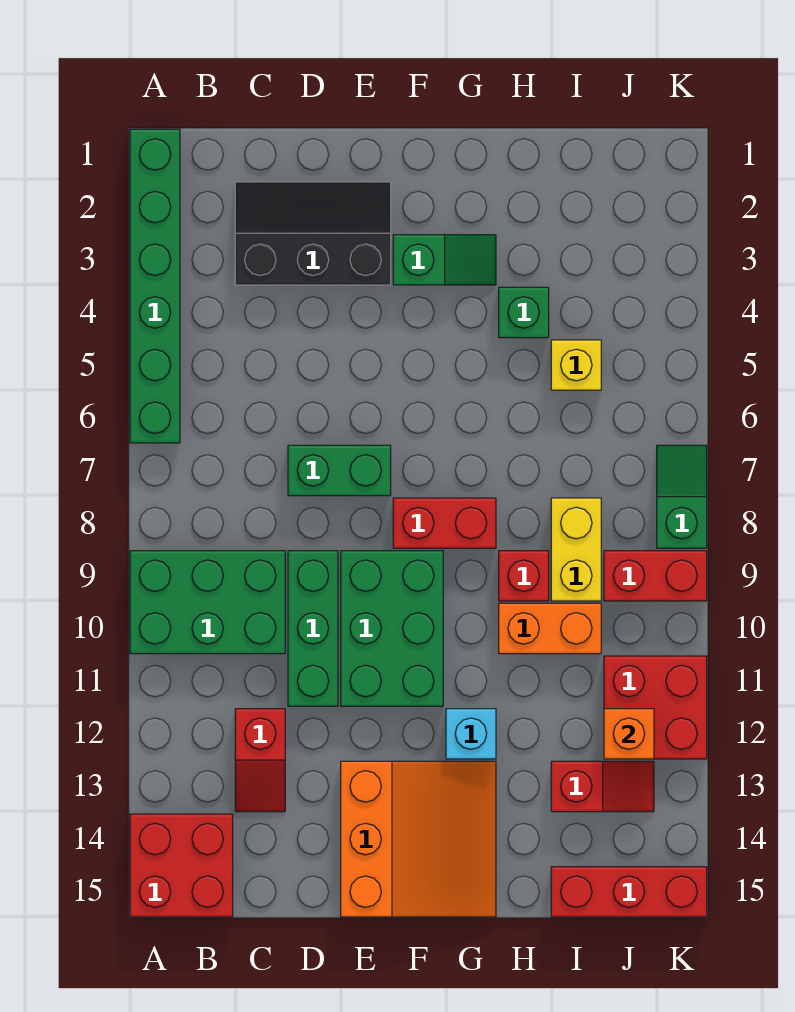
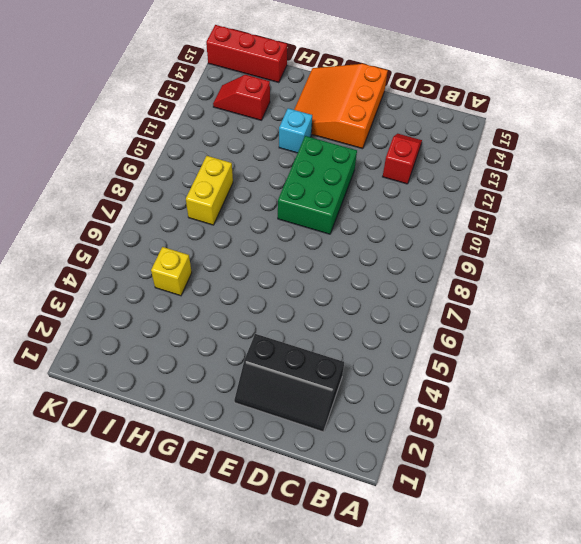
none -> green 1x6 brick [130,129,180,443]
none -> green 2x3 brick [130,551,285,654]
none -> red 2x2 brick [130,814,233,917]

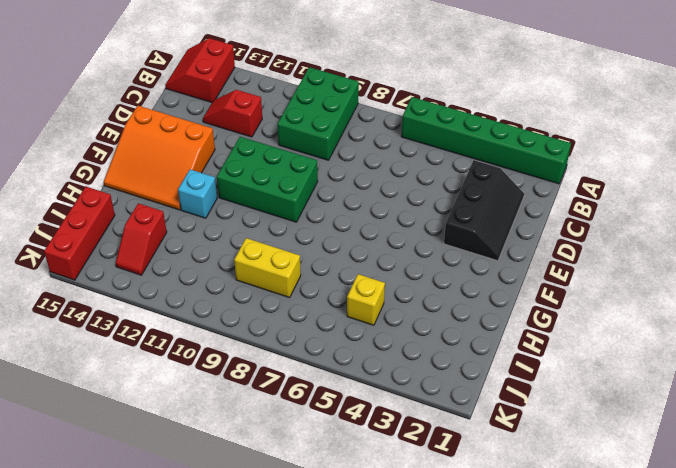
red 2x2 slope [165,38,235,102] -> red 2x2 brick [130,814,233,917]
none -> green 1x2 brick [288,445,391,496]
none -> green 1x3 brick [288,551,338,706]
none -> green 1x2 slope [393,235,496,285]

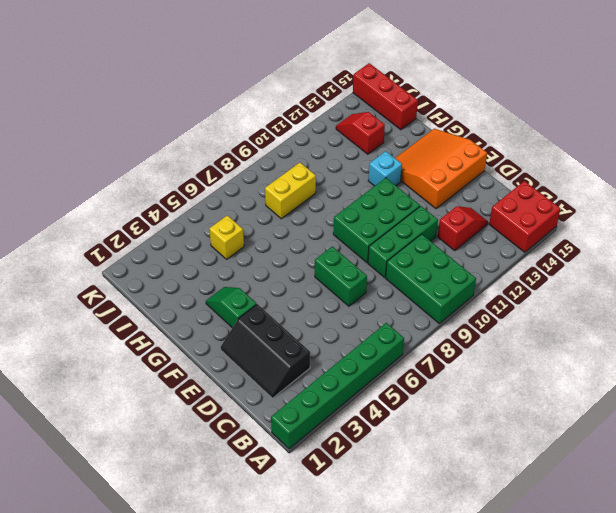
none -> red 1x2 brick [393,498,496,548]
none -> green 1x1 brick [499,287,549,338]
none -> red 1x1 brick [499,551,549,601]

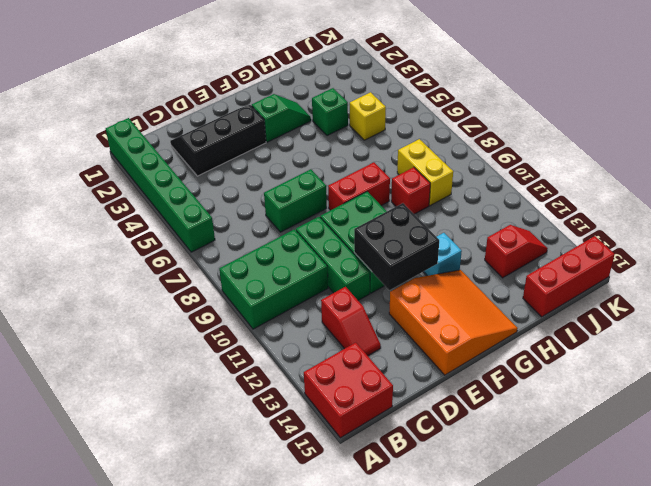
black 2x2 brick [354,203,439,290] -> none
none -> orange 1x2 brick [499,603,601,654]
none -> red 1x2 brick [604,551,707,601]
none -> red 2x2 brick [604,656,707,759]

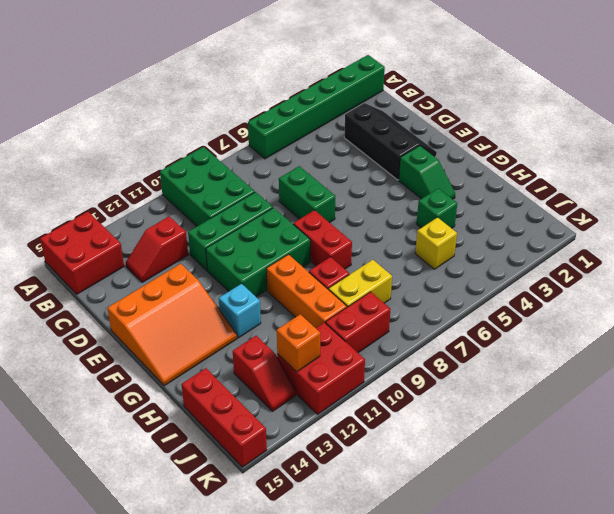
orange 1x3 brick [266,254,347,328] -> orange 1x2 brick [499,603,601,654]
red 1x2 brick [326,292,390,353] -> red 1x2 brick turned to [604,551,707,601]
none -> green 1x2 slope [657,445,707,548]

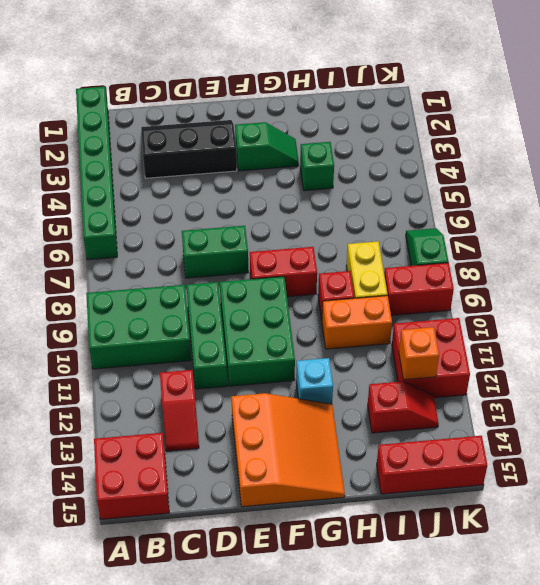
none -> yellow 1x1 brick [551,340,601,390]

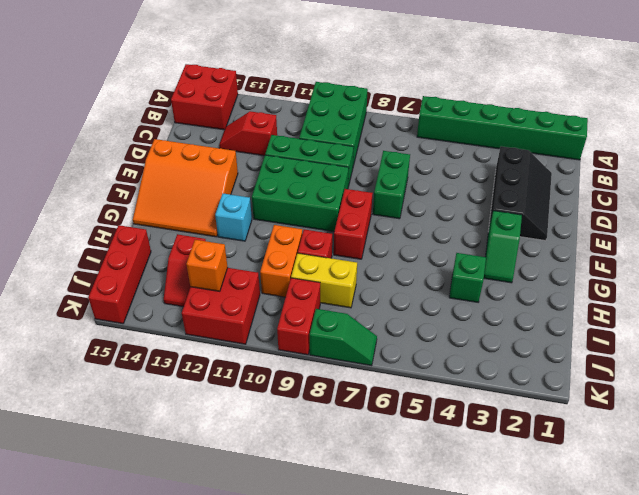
none -> yellow 1x1 brick [551,340,601,390]

